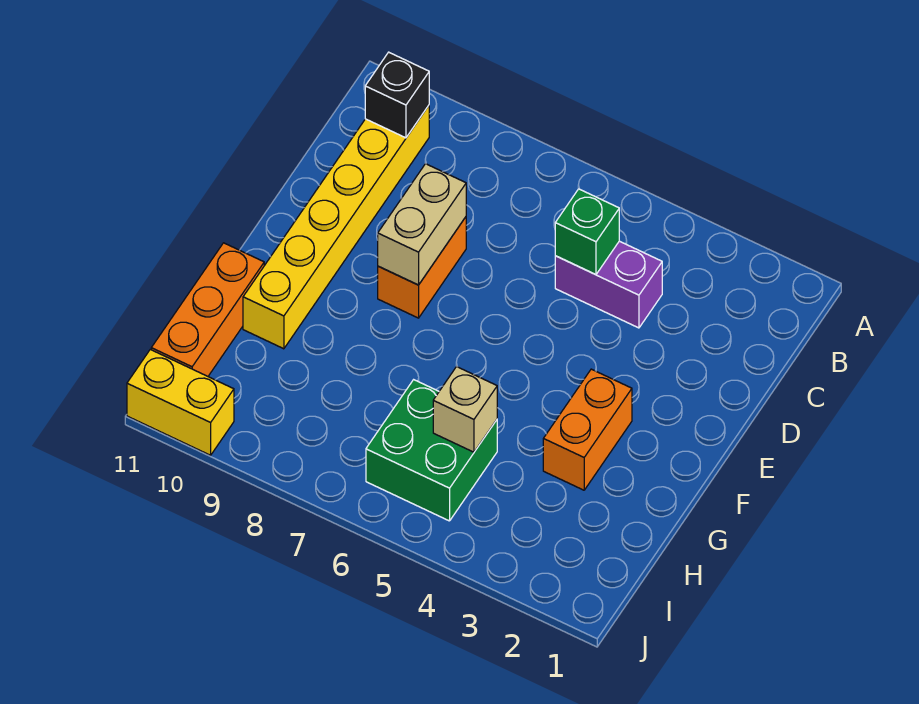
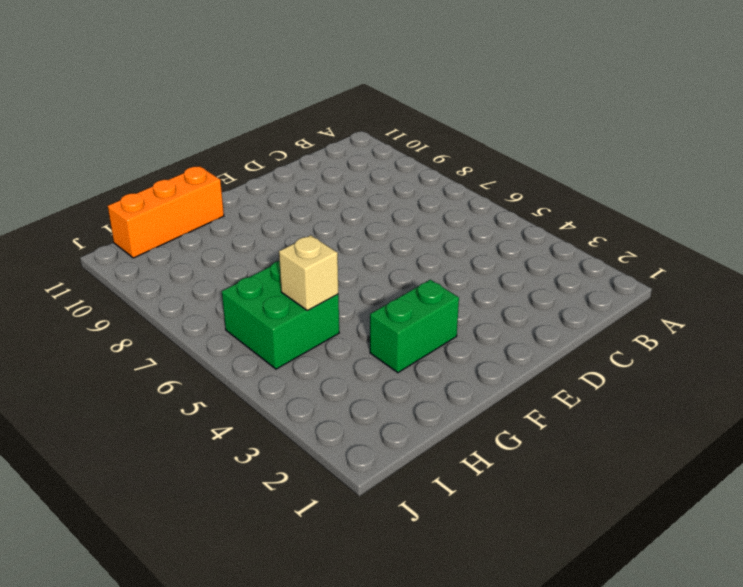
green 1x2 brick [370,280,459,373] -> orange 1x2 brick [543,369,632,490]
none -> yellow 1x6 brick [243,106,429,349]
none -> purple 1x2 brick [555,241,662,328]

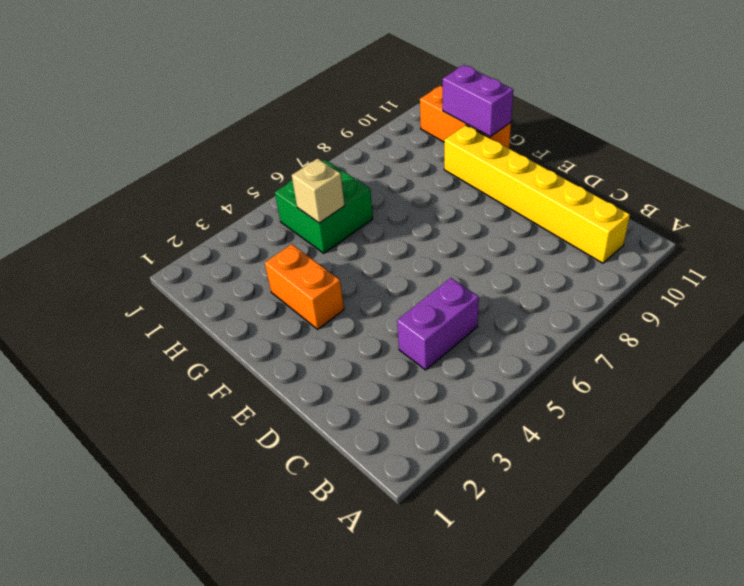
purple 1x2 brick [443,65,513,137] -> none
none -> orange 1x2 brick [378,217,466,318]
none -> yellow 1x2 brick [127,349,234,455]

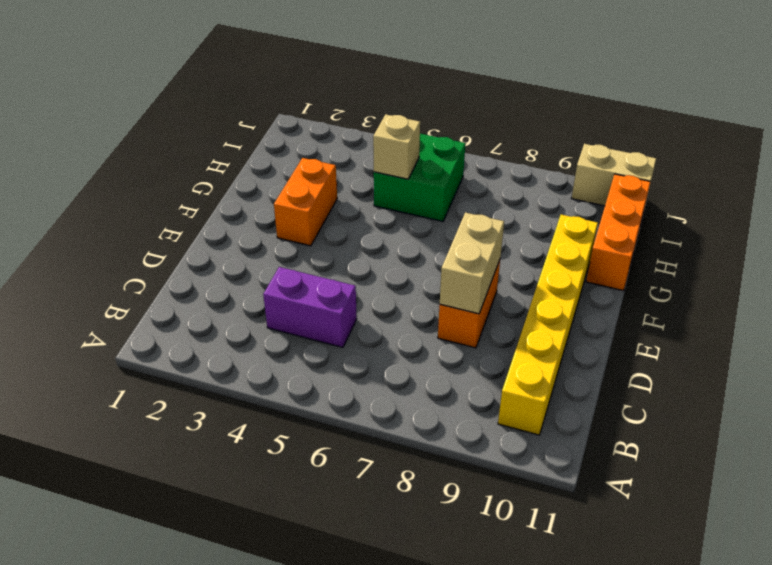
tan 1x2 brick [572,144,656,206] -> yellow 1x2 brick [127,349,234,455]
none -> black 1x1 brick [365,52,429,138]
none -> green 1x1 brick [555,189,619,275]

